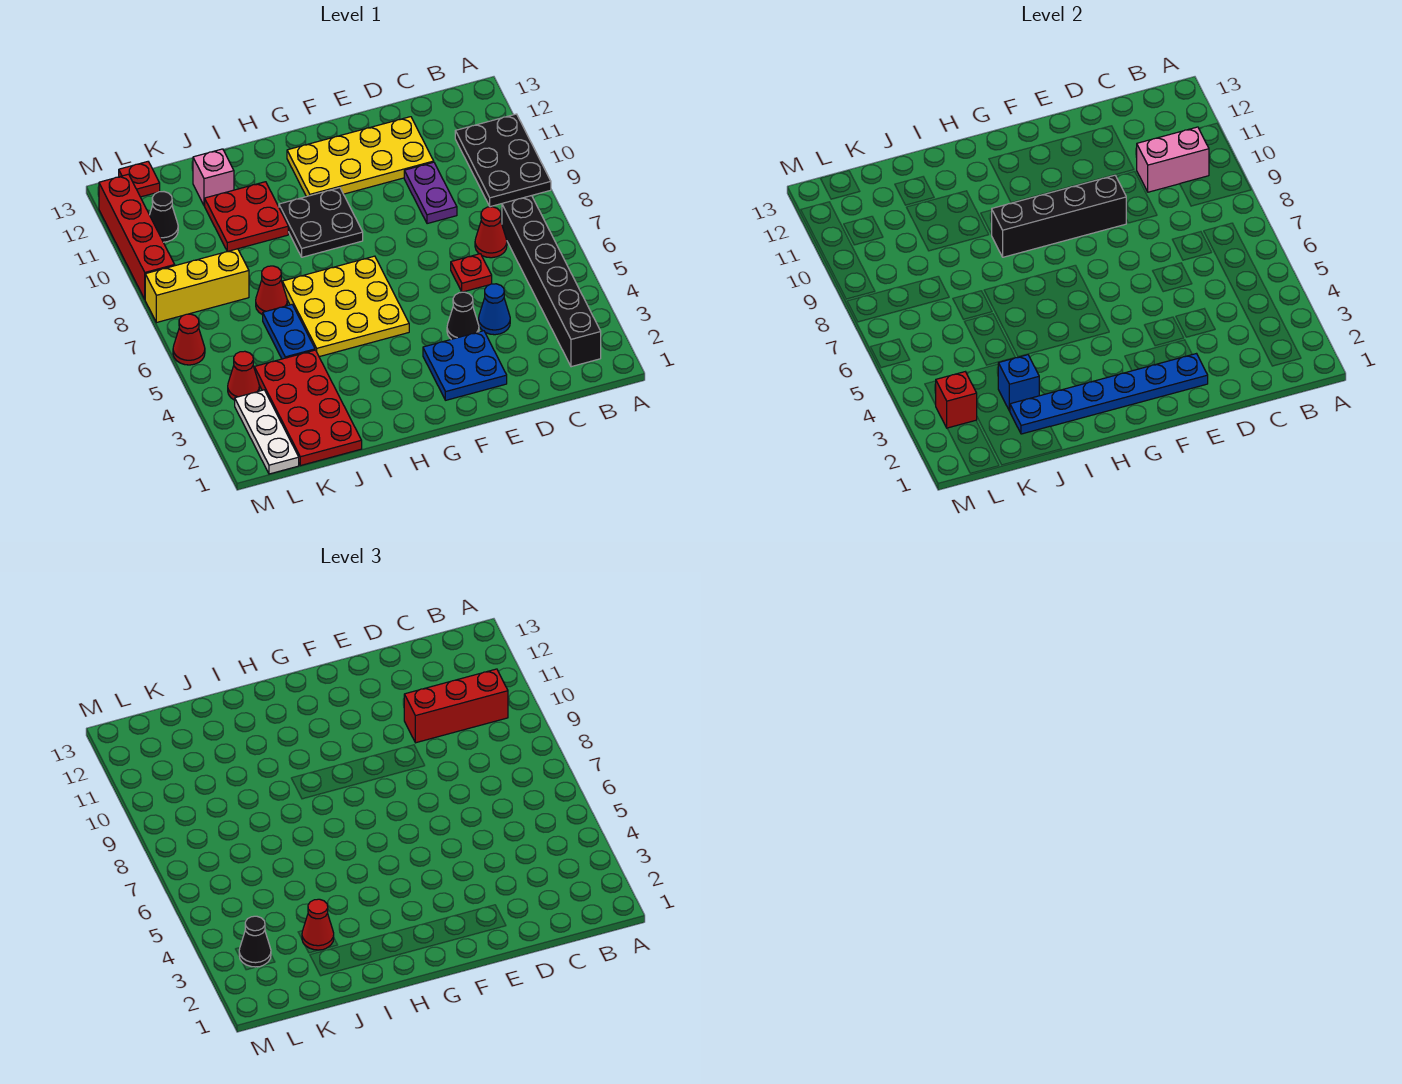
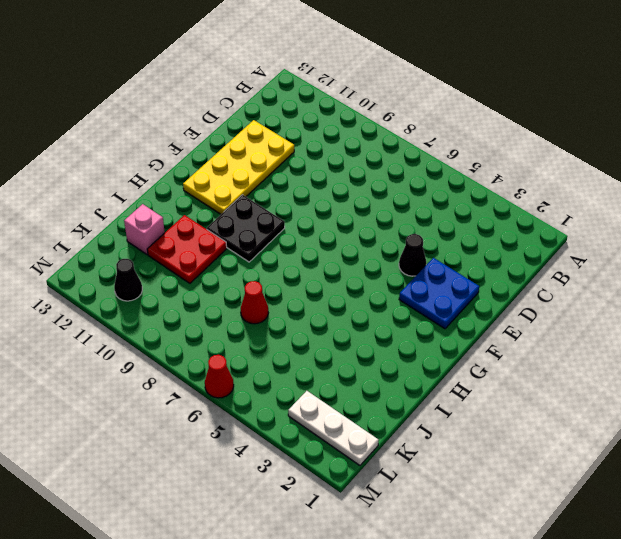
none -> black 2x3 plate [455,114,551,207]
none -> black 1x6 brick [502,196,601,367]
none -> red 1x1 cone [475,207,507,258]
none -> blue 1x1 cone [479,284,510,335]

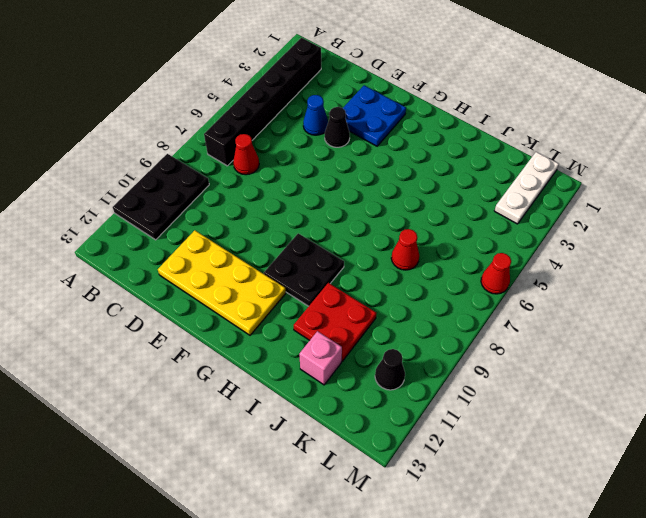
none -> red 1x1 plate [451,254,492,292]
none -> purple 1x2 plate [404,162,457,224]
none -> yellow 3x3 plate [282,256,409,357]
none -> red 2x4 plate [254,350,362,466]

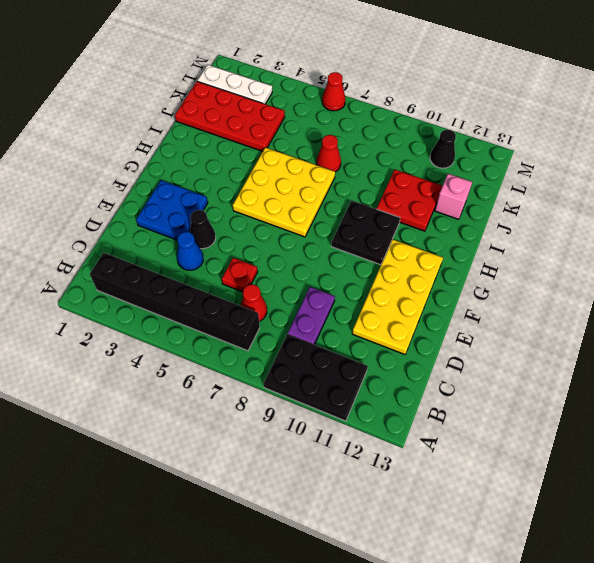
purple 1x2 plate [288,287,335,345] -> purple 1x2 plate turned to [404,162,457,224]
none -> blue 1x2 plate [263,305,315,359]
none -> yellow 1x3 brick [145,249,249,323]
none -> red 1x1 cone [228,351,259,400]
none -> red 1x1 plate [119,162,160,197]

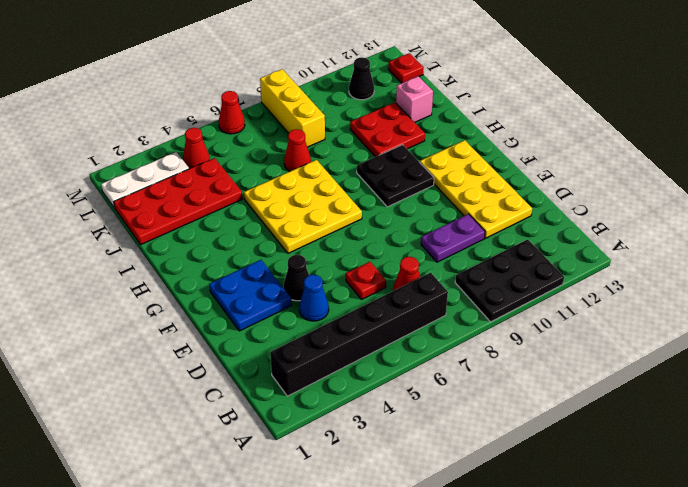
none -> blue 1x2 plate [263,305,315,359]
none -> red 1x4 brick [99,174,175,299]
none -> pink 1x2 brick [1137,127,1209,192]
none -> blue 1x6 plate [1010,354,1208,434]

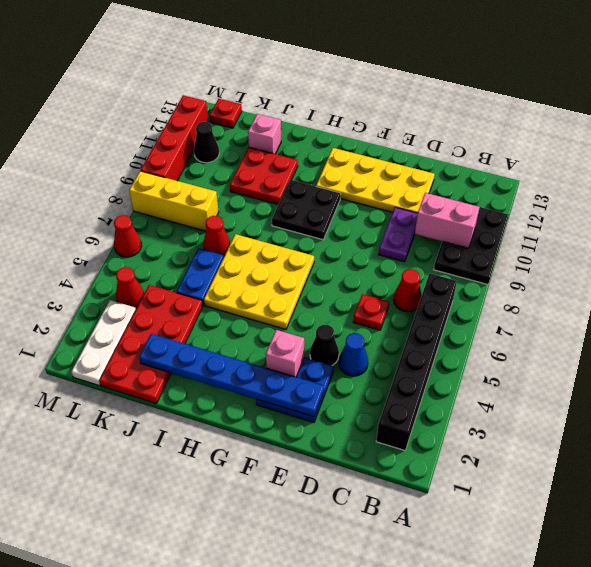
pink 1x1 brick [266,330,304,377] -> none
none -> black 1x4 brick [992,175,1126,257]
none -> blue 1x1 brick [998,355,1039,411]
none -> red 1x1 brick [936,372,977,428]
none -> red 1x3 brick [404,669,508,743]

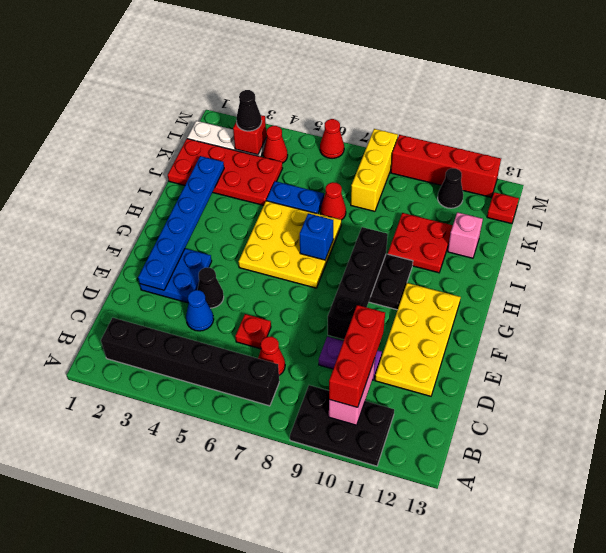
blue 1x1 brick [300,214,333,260] -> blue 1x1 brick moved to [998,355,1039,411]
none -> red 1x1 cone [302,899,334,950]

